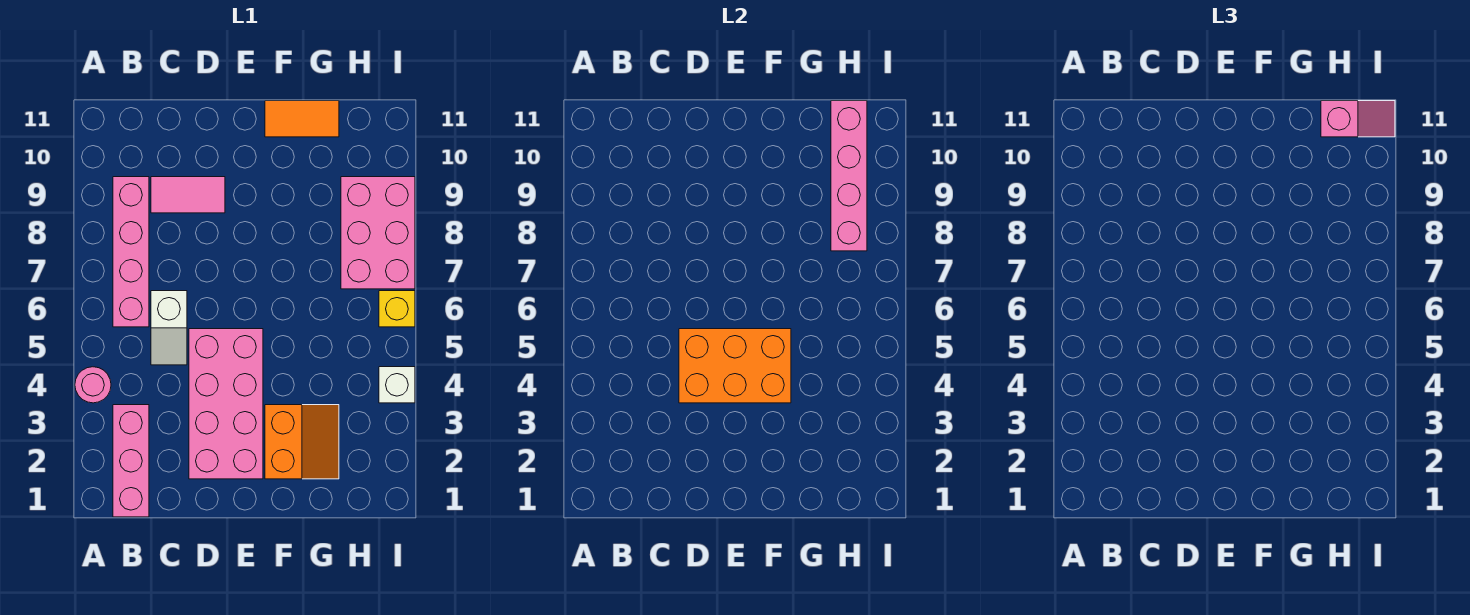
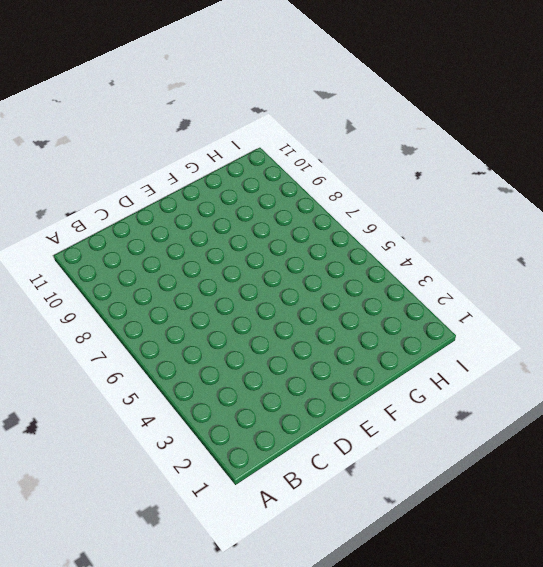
none -> pink 1x1 round brick [75,367,111,403]
none -> pink 1x3 brick [113,405,149,517]
none -> pink 1x4 brick [113,177,149,327]

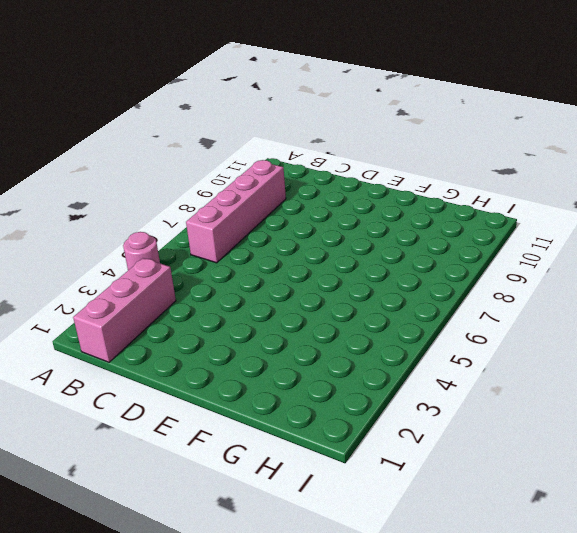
none -> white 1x2 slope [151,291,187,365]
none -> pink 1x2 tile [151,177,225,213]
none -> pink 2x4 brick [189,329,263,479]

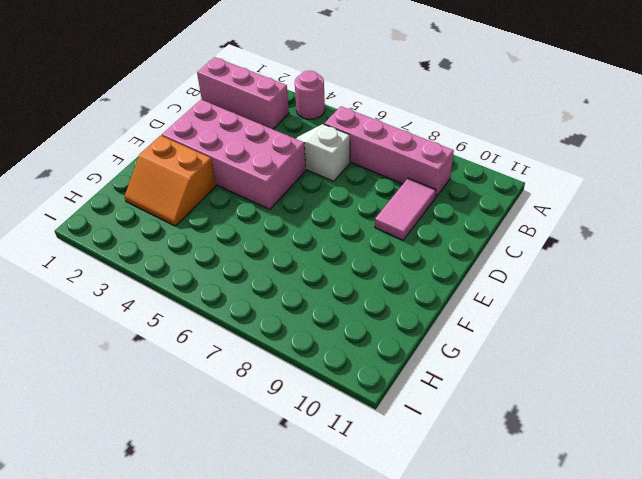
none -> orange 1x2 tile [265,101,339,137]
none -> pink 2x3 brick [341,177,415,289]
none -> white 1x1 brick [379,367,415,403]

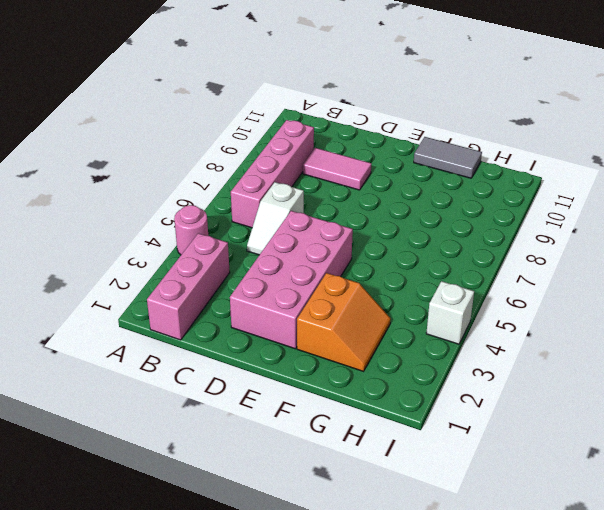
grey 1x2 tile [414,137,482,178] -> orange 1x2 tile [265,101,339,137]
none -> pink 2x3 brick [341,177,415,289]
none -> yellow 1x1 brick [379,291,415,327]
none -> orange 2x3 brick [679,329,791,403]

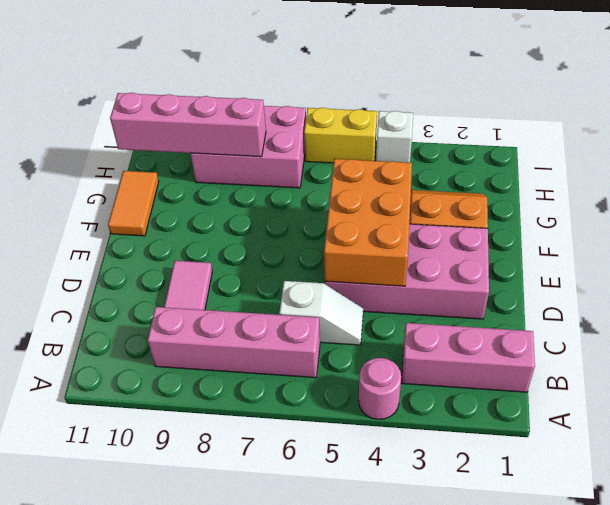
yellow 1x2 brick [304,108,377,163] -> yellow 1x1 brick [379,291,415,327]
none -> pink 1x2 slope [1321,101,1395,137]

